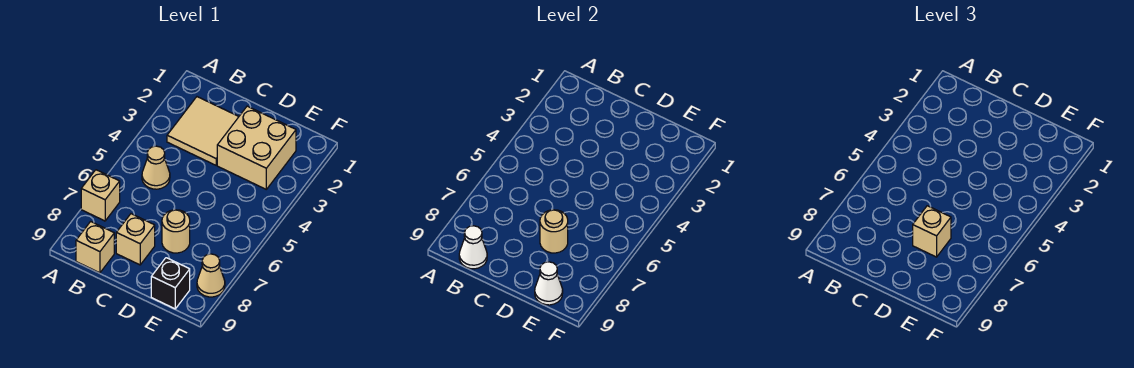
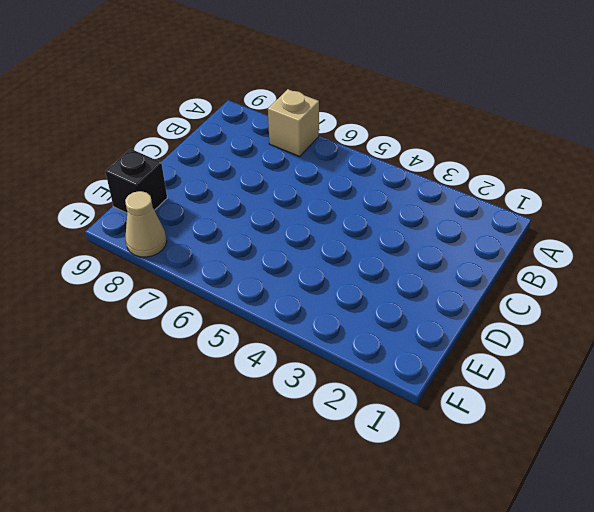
none -> tan 2x2 tile [167,97,239,165]
none -> tan 1x1 cone [142,146,170,189]
none -> tan 1x1 brick [76,221,114,273]

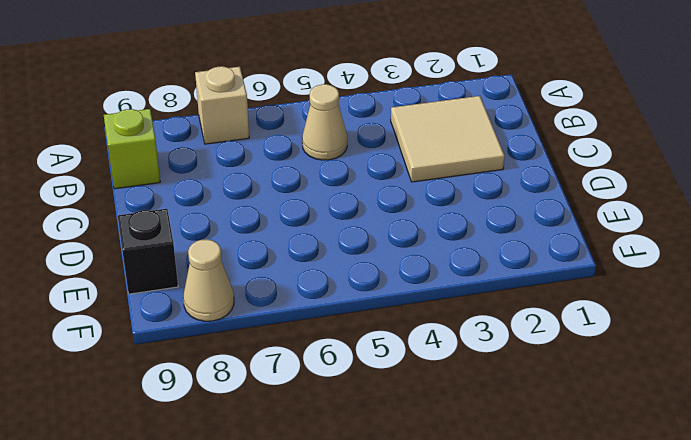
lime 1x1 brick [104,109,160,189] -> tan 1x1 brick [76,221,114,273]
none -> tan 1x1 brick [116,214,155,265]
none -> tan 2x2 brick [217,106,296,189]
none -> tan 1x1 round brick [162,210,190,253]

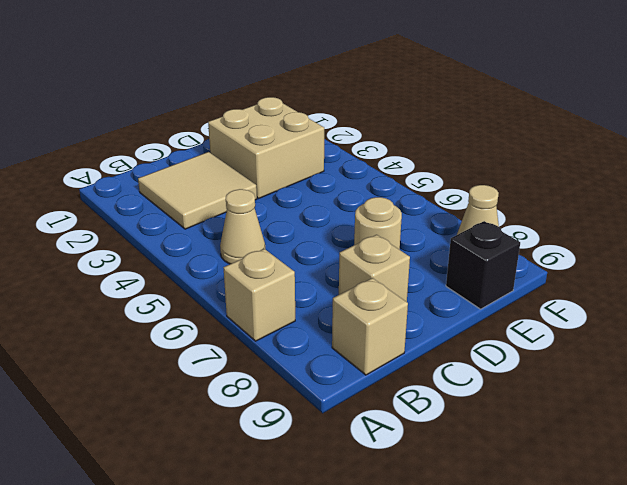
none -> white 1x1 cone [459,226,487,269]
none -> tan 1x1 round brick [540,210,568,253]
none -> white 1x1 cone [535,262,563,305]

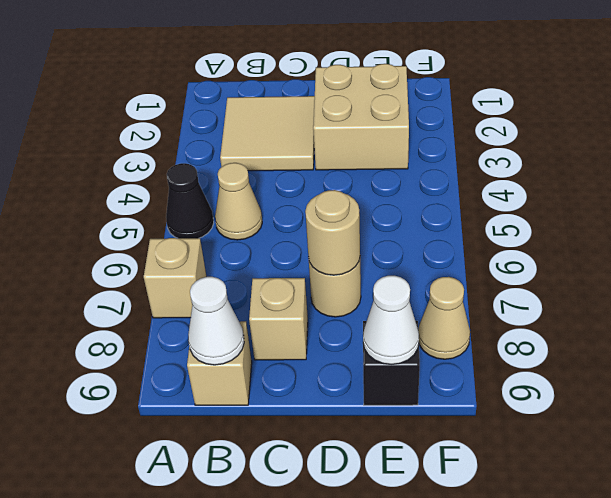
black 1x1 cone [166,163,214,238] -> none
none -> tan 1x1 brick [913,206,951,257]

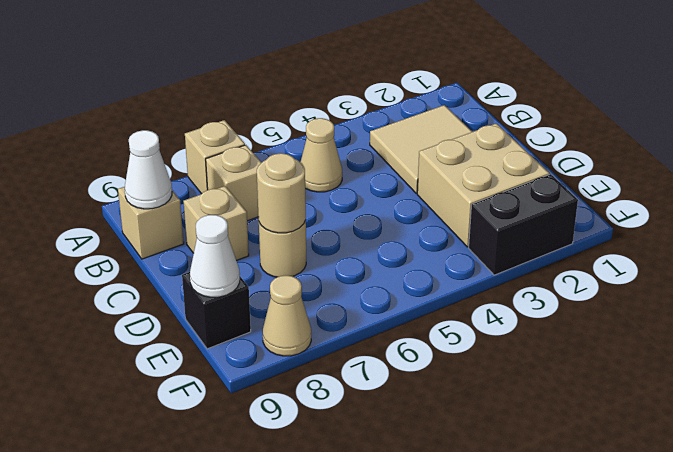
tan 1x1 brick [206,145,261,221] -> tan 1x1 brick moved to [913,206,951,257]
black 1x2 brick [469,174,578,275] -> none

